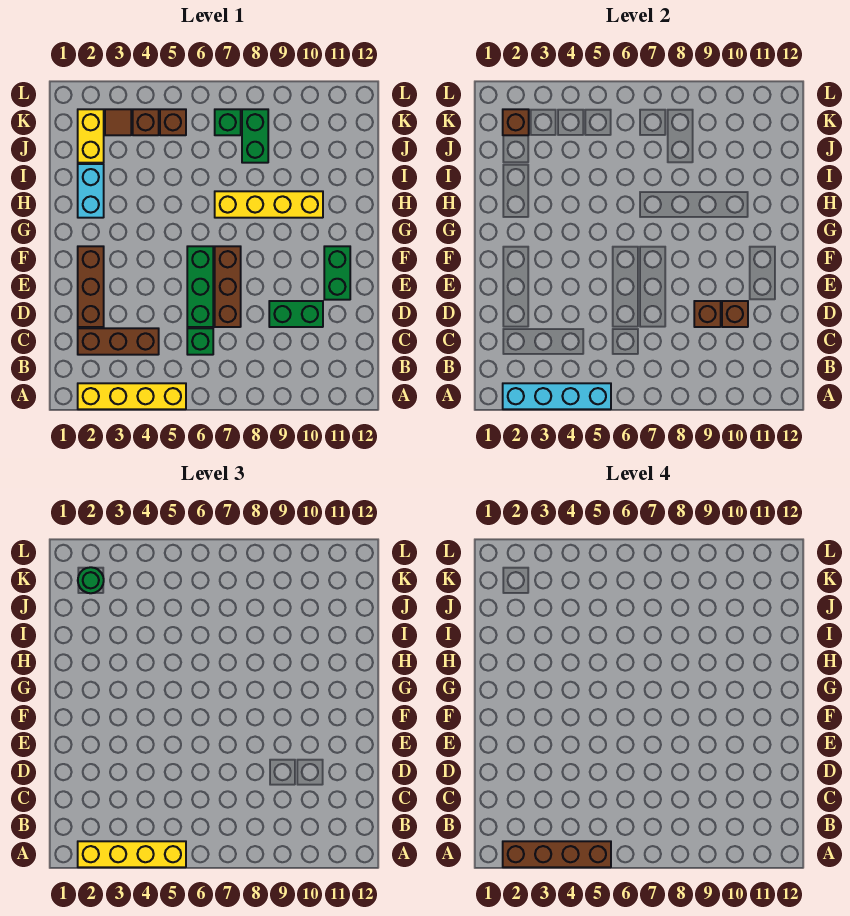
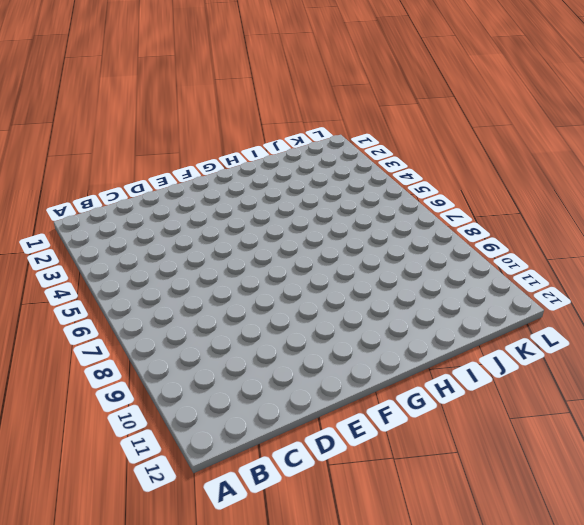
none -> yellow 1x4 brick [78,383,186,409]
none -> brown 1x3 brick [78,328,159,355]
none -> green 1x1 brick [187,328,213,355]

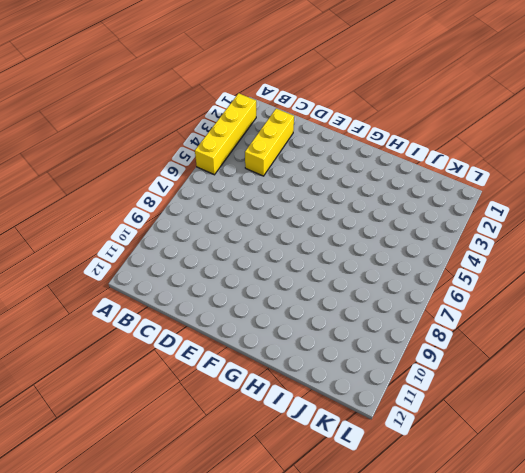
yellow 1x3 brick [245,109,294,176] -> brown 1x3 brick [78,328,159,355]
none -> green 1x1 brick [187,328,213,355]
none -> brown 1x3 brick [78,246,104,327]
none -> green 1x3 brick [187,246,213,327]

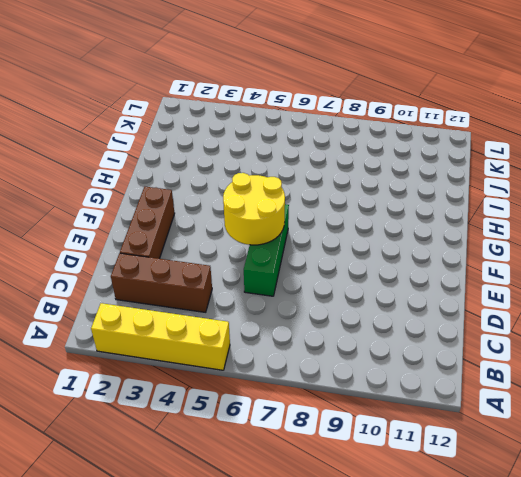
yellow 2x2 round brick [223,173,285,245] -> none
none -> green 1x1 brick [187,328,213,355]
none -> brown 1x3 brick [215,246,241,327]
none -> green 1x2 brick [269,301,323,327]

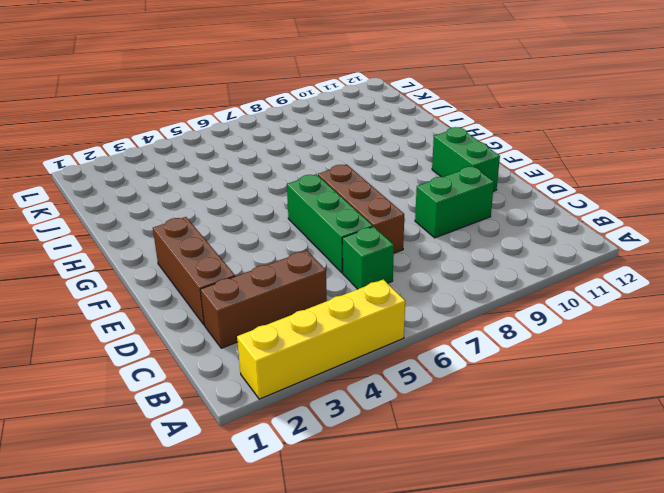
none -> cyan 1x2 brick [78,164,104,218]
none -> yellow 1x4 brick [215,191,323,218]
none -> yellow 1x2 brick [78,109,104,163]

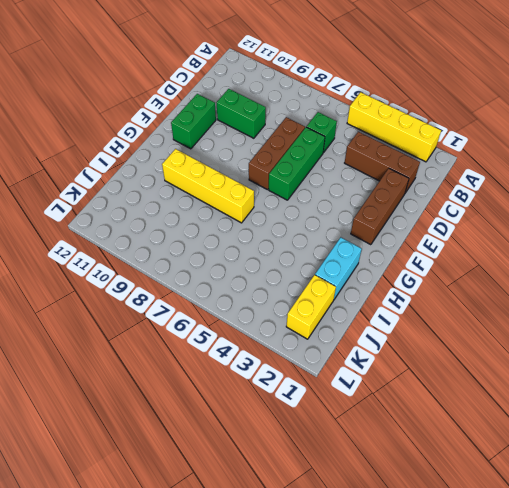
none -> green 1x2 brick [242,109,268,163]
none -> brown 1x1 tile [105,109,131,135]
none -> brown 1x1 brick [133,109,159,135]

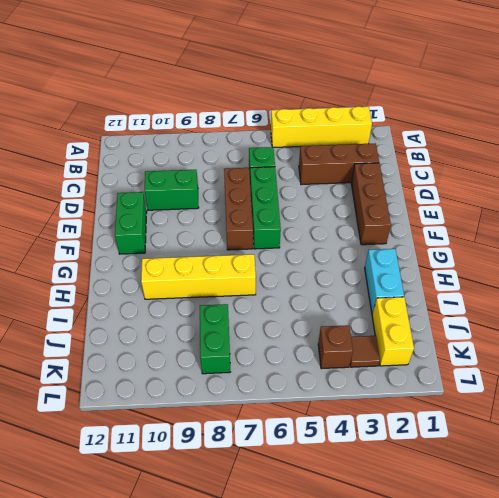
none -> brown 1x1 brick [160,109,186,135]
none -> green 1x1 brick [215,109,241,135]
none -> cyan 1x4 brick [503,383,611,409]

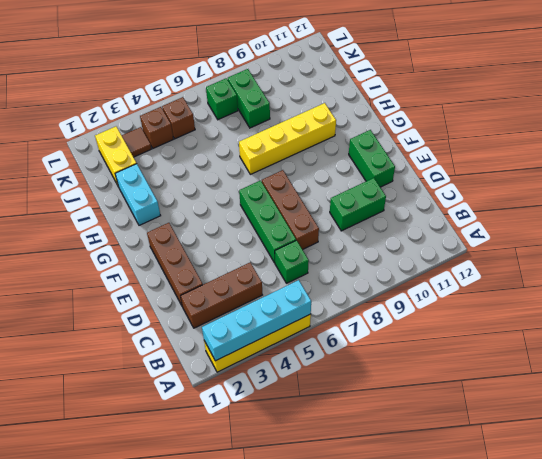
none -> brown 1x1 brick [694,301,721,327]
none -> brown 1x1 brick [722,301,748,327]
none -> brown 1x1 brick [503,109,529,135]

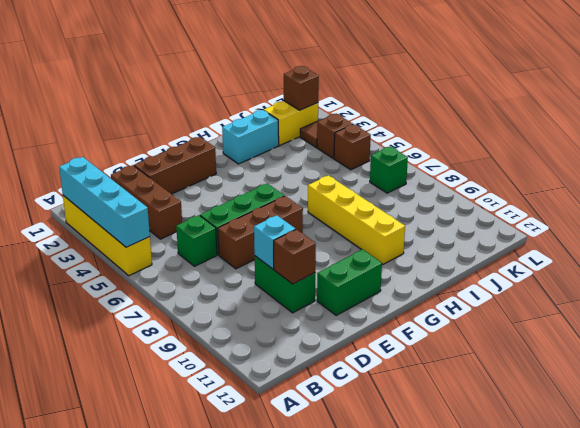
cyan 1x1 brick [254,215,296,269] -> brown 1x1 brick [694,301,721,327]
none -> green 1x2 brick [242,109,268,163]
none -> yellow 1x4 brick [78,841,186,867]
none -> green 1x1 round brick [78,567,104,593]

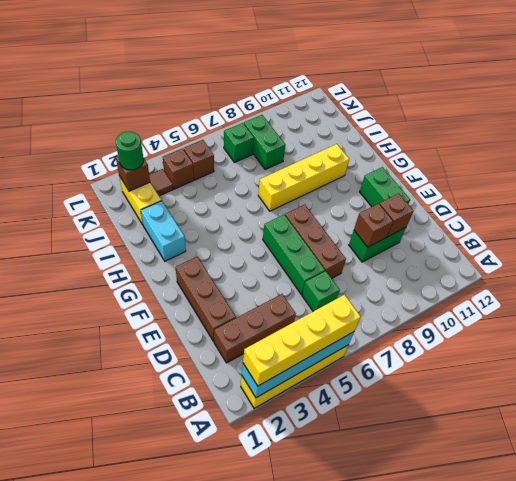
none -> brown 1x4 brick [503,841,611,867]

